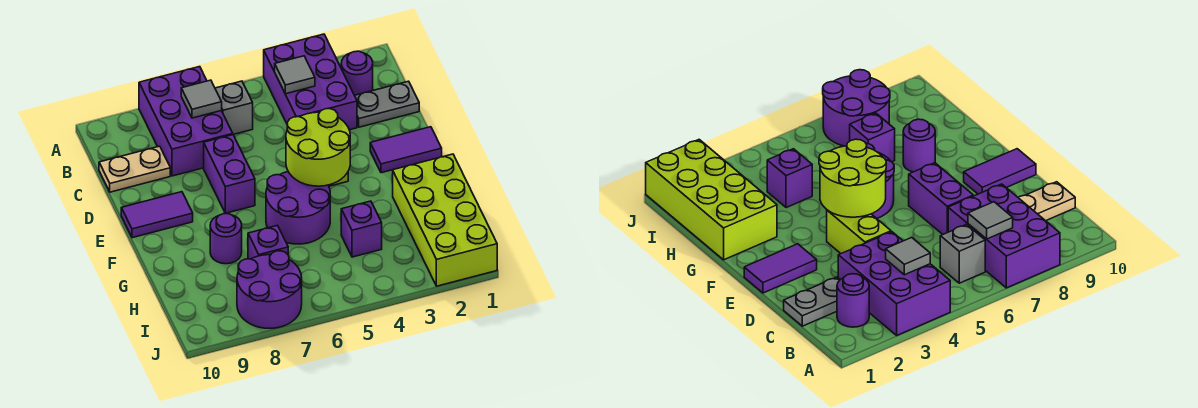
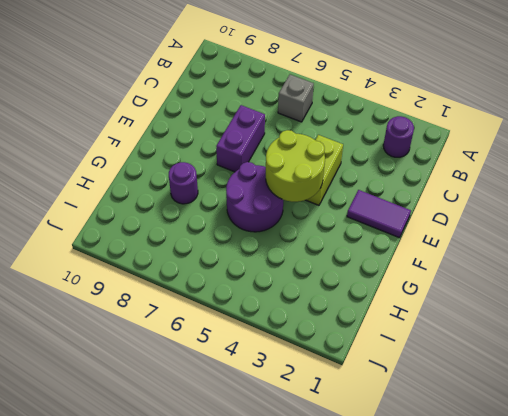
none -> purple 2x3 brick [264,34,357,130]
none -> purple 2x3 brick [139,67,233,176]
none -> grey 1x2 plate [355,81,419,127]

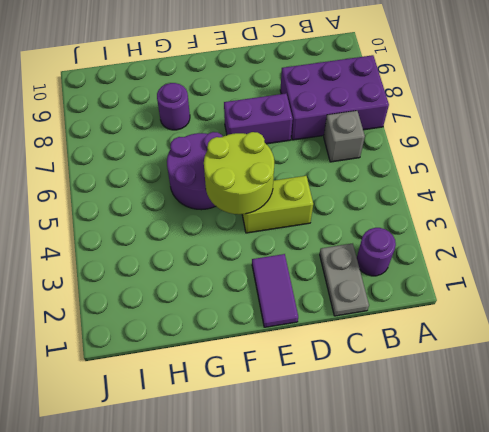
none -> purple 2x3 brick [264,34,357,130]
none -> tan 1x2 plate [99,146,170,192]
none -> purple 1x2 tile [121,192,193,238]

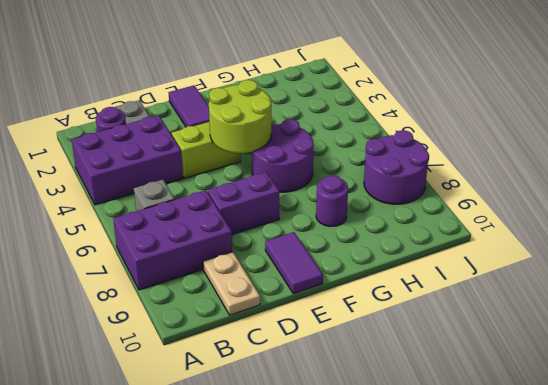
none -> lime 2x4 brick [393,154,497,286]
none -> purple 1x1 brick [341,201,382,257]
none -> purple 1x1 brick [248,226,288,259]

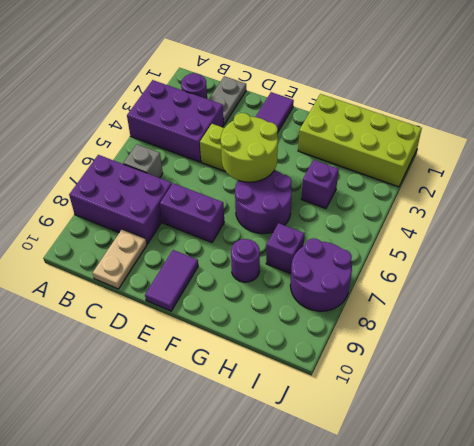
none -> grey 1x1 tile [275,56,315,94]
none -> grey 1x1 tile [181,80,222,118]

